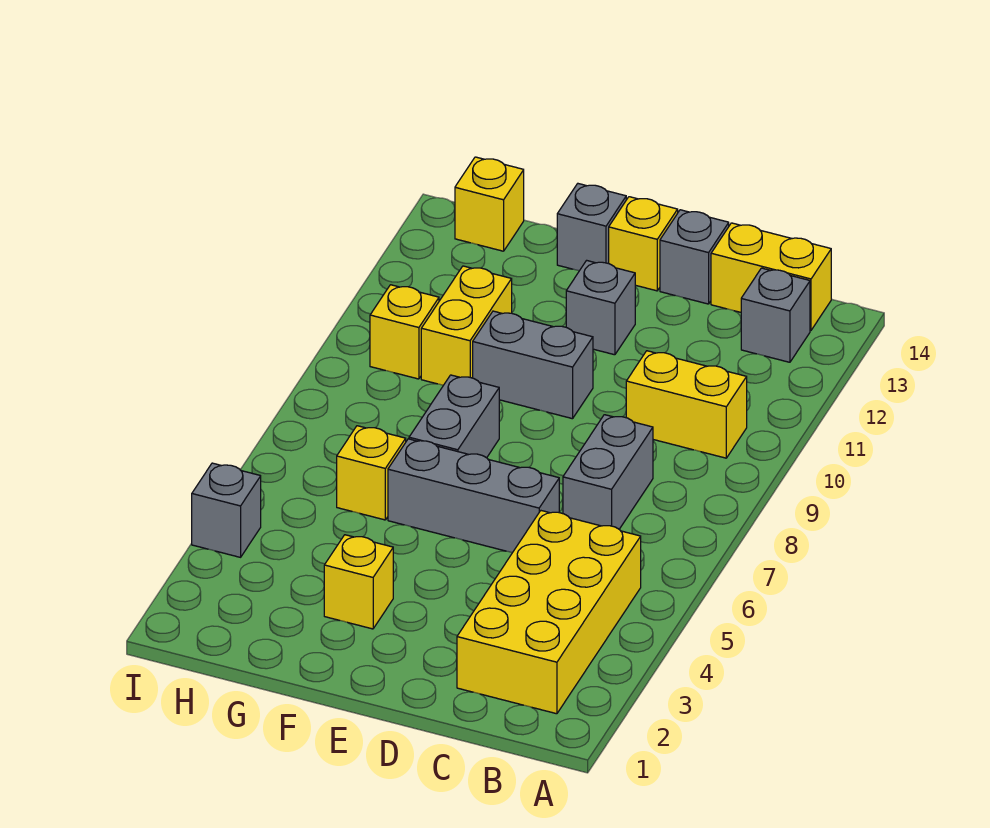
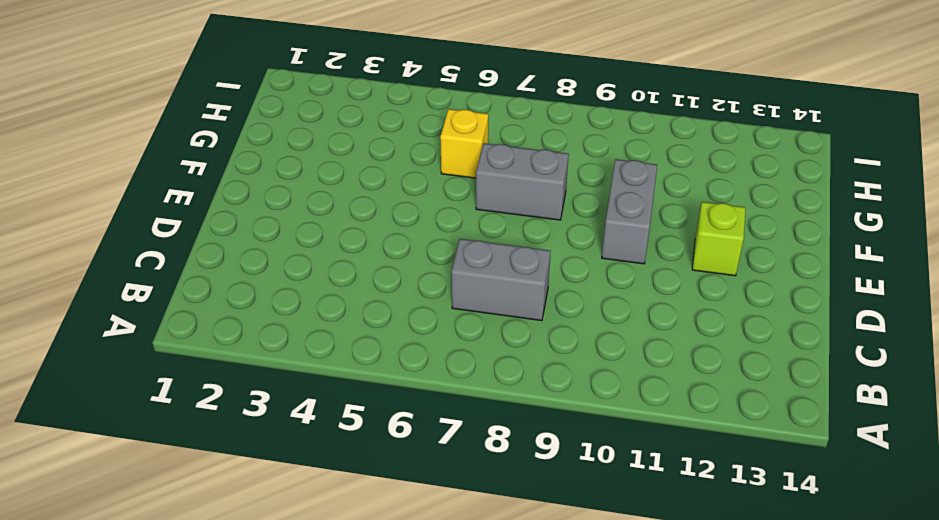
lime 1x1 brick [692,202,746,276] -> grey 1x1 brick [566,260,635,355]
none -> yellow 2x4 brick [457,511,641,714]
none -> yellow 1x2 brick [626,351,747,458]
none -> grey 1x1 brick [741,268,810,362]

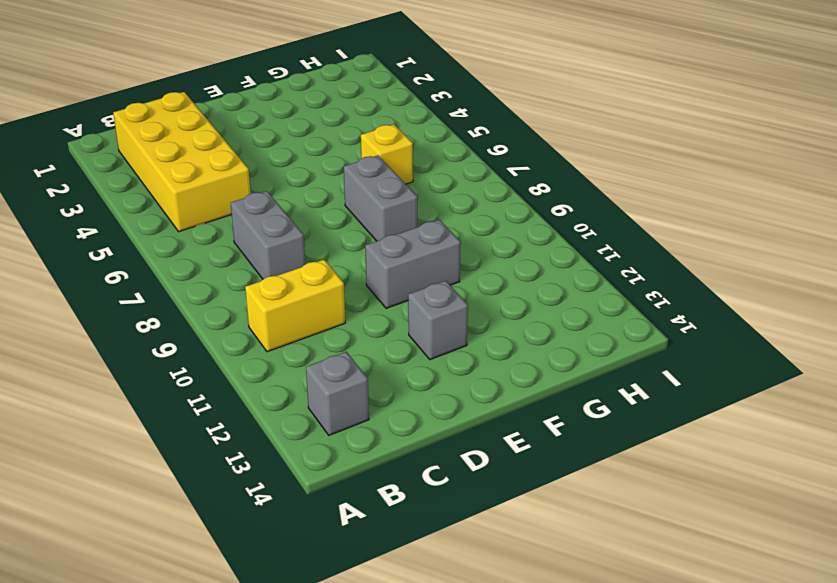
none -> yellow 1x2 brick [711,223,831,330]
none -> grey 1x3 brick [388,439,559,553]
none -> grey 1x1 brick [660,210,729,304]

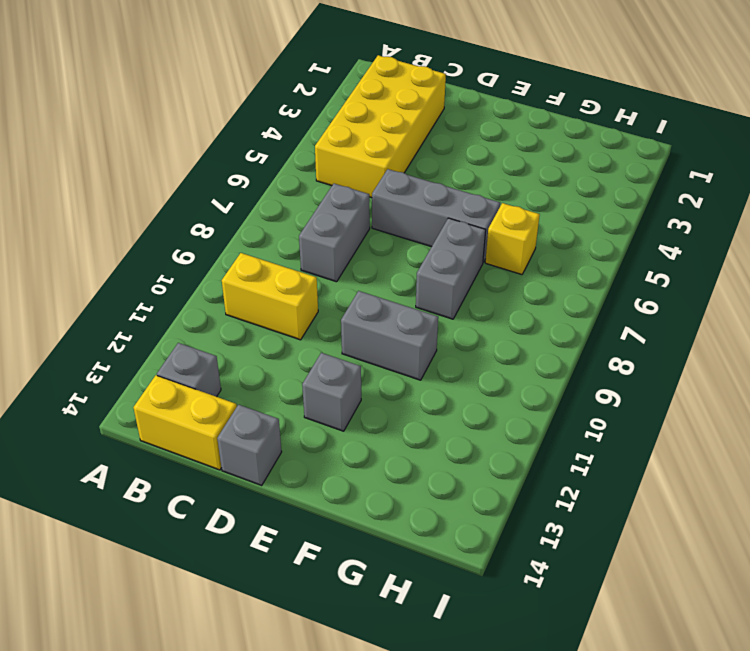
none -> yellow 1x1 brick [609,197,678,291]
none -> yellow 1x1 brick [324,535,393,629]
none -> grey 1x1 brick [557,184,626,271]

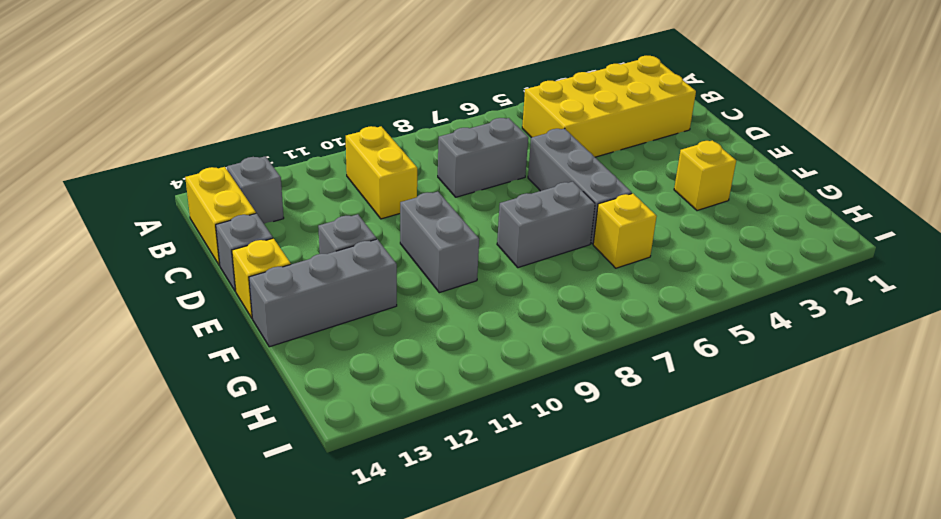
grey 1x3 brick [249,239,397,347] -> grey 1x1 brick [557,184,626,271]
none -> yellow 1x2 brick [421,266,512,385]
none -> yellow 1x1 brick [370,285,439,379]
none -> yellow 1x1 brick [455,157,524,251]

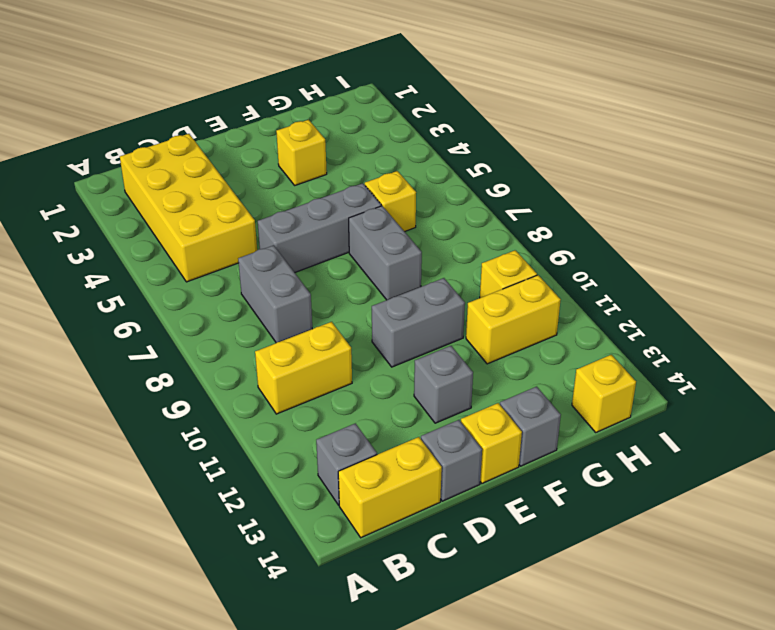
yellow 1x2 brick [466,275,561,364] -> yellow 1x2 brick turned to [421,266,512,385]
none -> grey 1x1 brick [192,463,261,557]

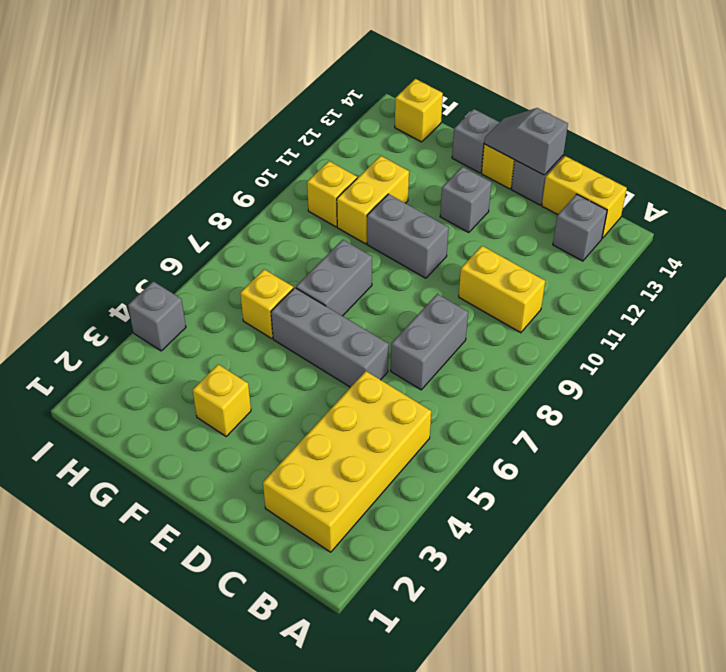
grey 1x2 slope [484,108,568,175] -> none

